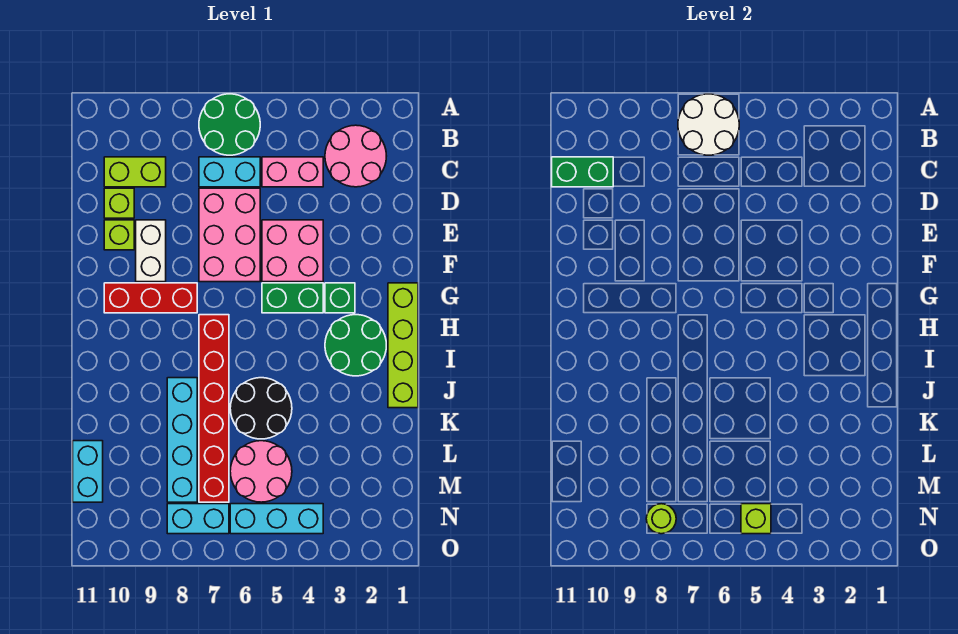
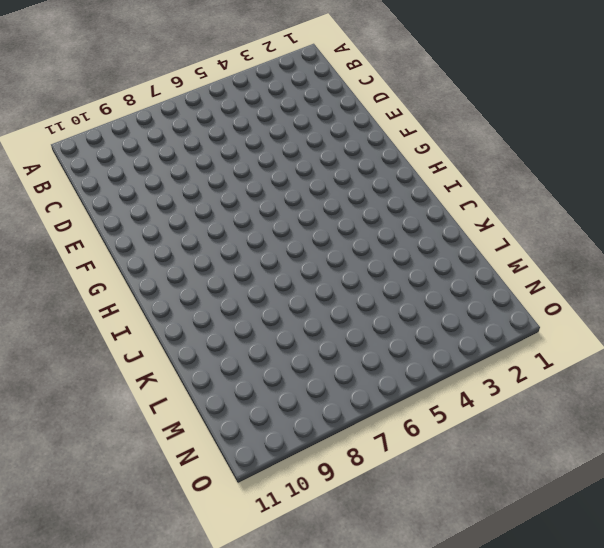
none -> green 2x2 round brick [199,94,260,155]
none -> pink 2x2 round brick [325,125,386,187]
none -> pink 1x2 brick [262,157,323,187]

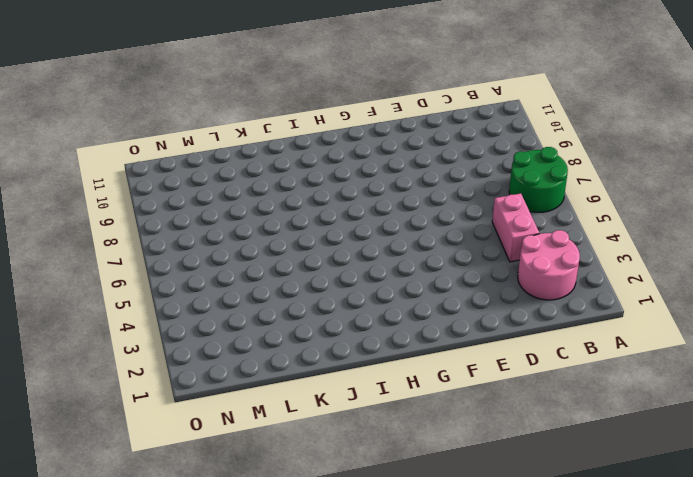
none -> cyan 1x2 brick [199,157,260,187]
none -> lime 1x2 brick [104,157,166,187]
none -> pink 2x3 brick [199,188,260,282]

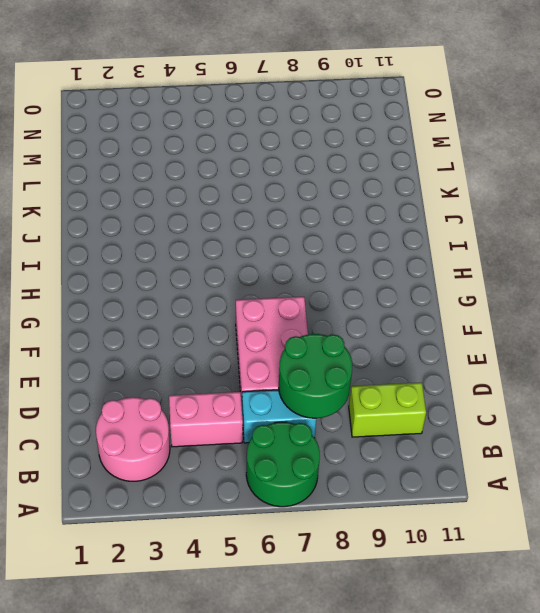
green 2x2 round brick [279,334,352,418] -> green 2x2 round brick moved to [325,315,386,376]
none -> lime 1x1 brick [104,188,134,218]
none -> pink 2x2 brick [262,220,323,282]
none -> white 1x2 brick [136,220,166,282]

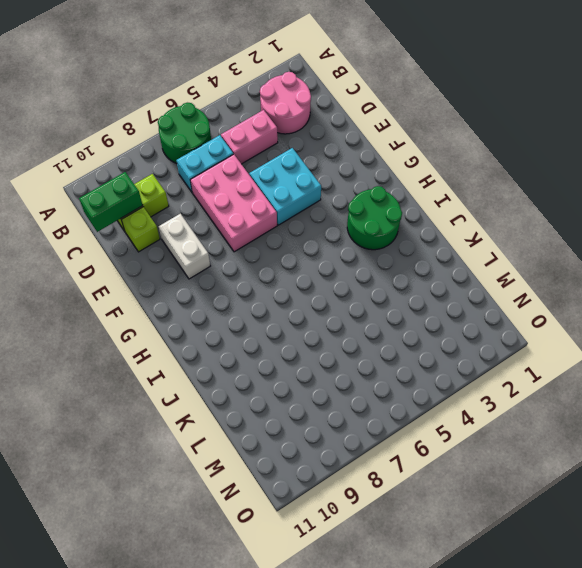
cyan 2x2 brick [249,148,321,225] -> pink 2x2 brick [262,220,323,282]
none -> lime 1x1 brick [104,220,134,250]
none -> lime 1x4 brick [388,283,418,408]
none -> green 1x1 brick [325,283,355,313]

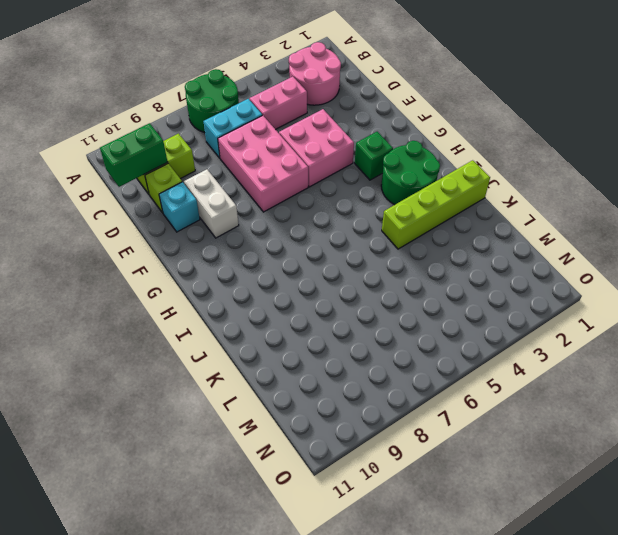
cyan 1x1 brick [159,182,200,232] -> lime 1x1 brick [104,220,134,250]
lime 1x4 brick [382,160,490,249] -> lime 1x4 brick turned to [388,283,418,408]
none -> green 1x2 brick [262,283,323,313]
none -> red 1x3 brick [104,283,197,313]
none -> red 1x6 brick [199,315,229,502]

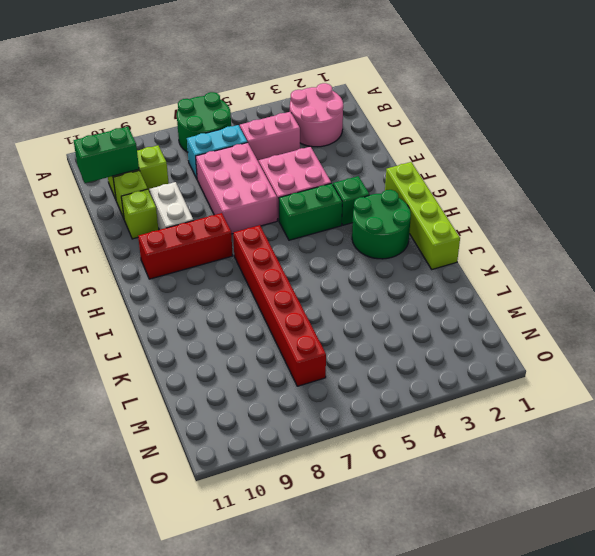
none -> black 2x2 round brick [230,378,292,439]
none -> cyan 1x4 brick [167,378,197,502]
none -> pink 2x2 round brick [230,441,292,502]

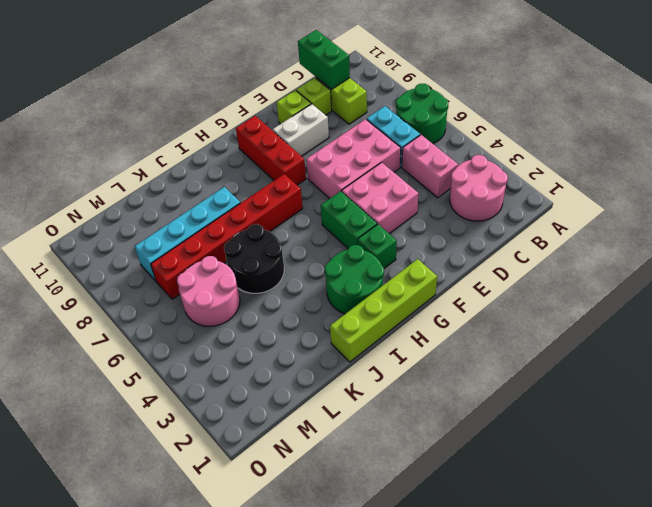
none -> cyan 1x2 brick [73,441,103,502]
none -> cyan 1x3 brick [230,504,323,534]
none -> cyan 1x2 brick [167,504,229,534]

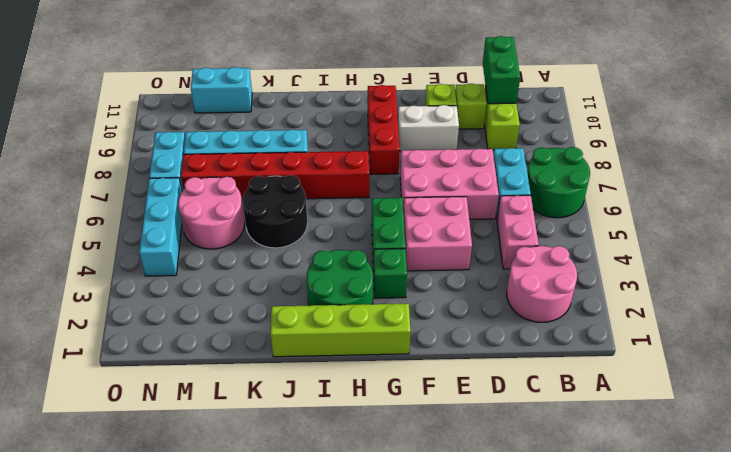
none -> white 2x2 round brick [678,94,739,155]
none -> lime 1x1 brick [741,504,771,534]
none -> lime 1x1 round brick [646,504,676,534]

